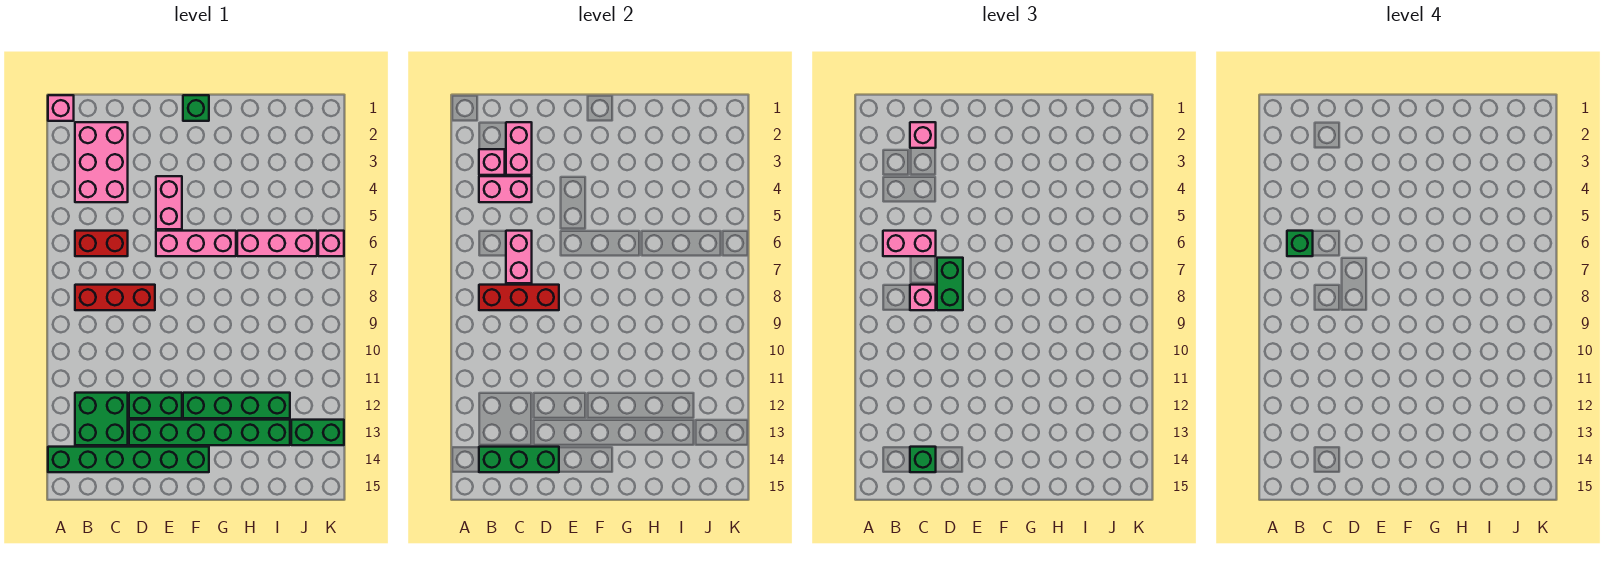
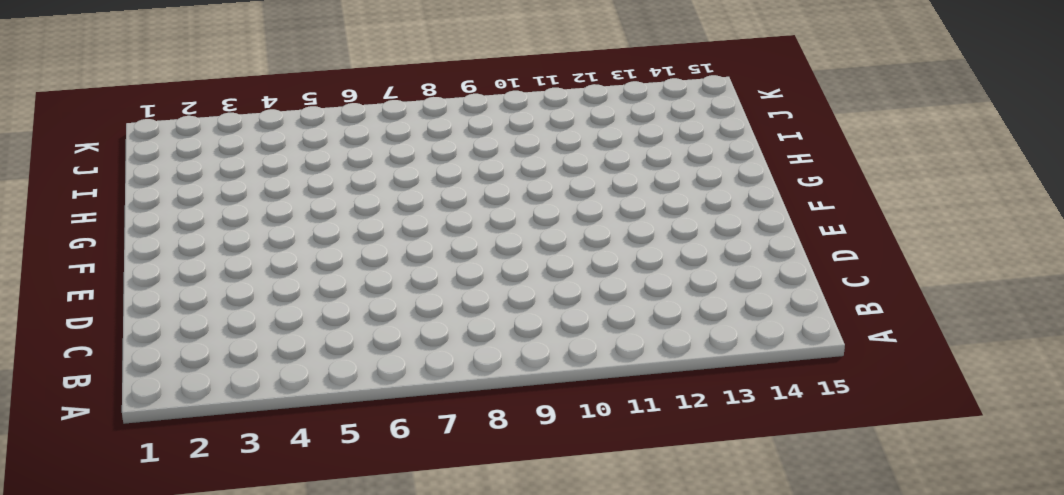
none -> pink 1x1 brick [48,95,74,121]
none -> green 1x6 brick [48,447,209,472]
none -> pink 2x3 brick [75,122,128,202]

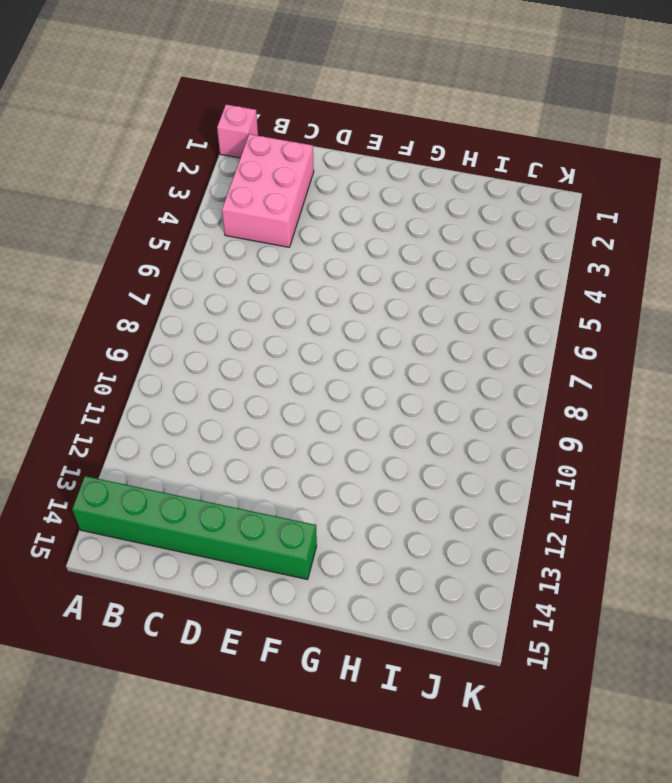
none -> red 1x2 brick [75,231,128,256]
none -> red 1x3 brick [75,285,155,310]
none -> green 2x2 brick [75,393,128,445]

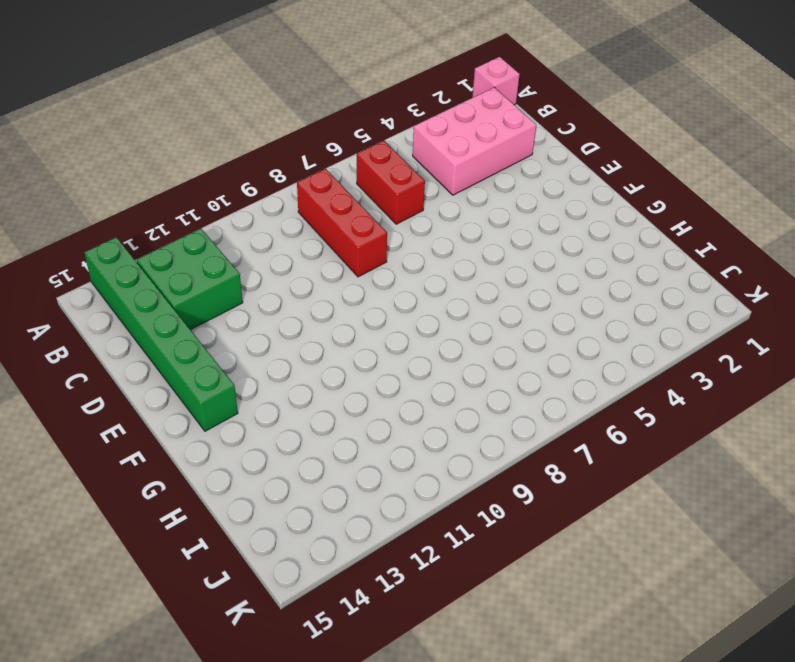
none -> green 1x2 brick [129,393,182,418]
none -> green 1x6 brick [129,420,290,445]
none -> pink 1x2 brick [156,176,182,229]

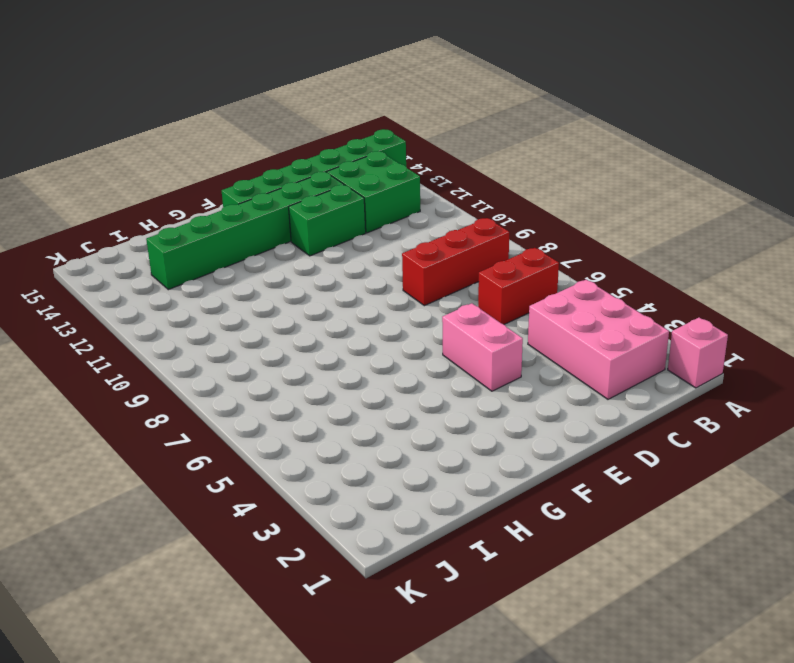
none -> pink 1x3 brick [156,231,236,256]
none -> green 1x1 brick [183,95,209,121]
none -> green 1x4 brick [183,393,290,418]

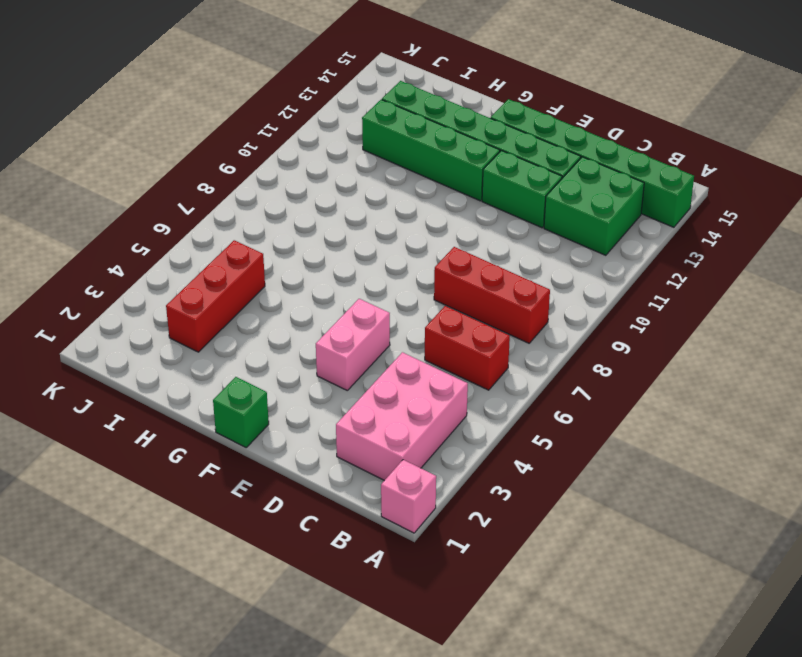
red 1x3 brick [166,240,265,352] -> red 1x3 brick turned to [479,285,559,310]
none -> pink 1x3 brick [156,231,236,256]
none -> pink 1x3 brick [237,231,317,256]
none -> green 1x2 brick [291,420,344,445]

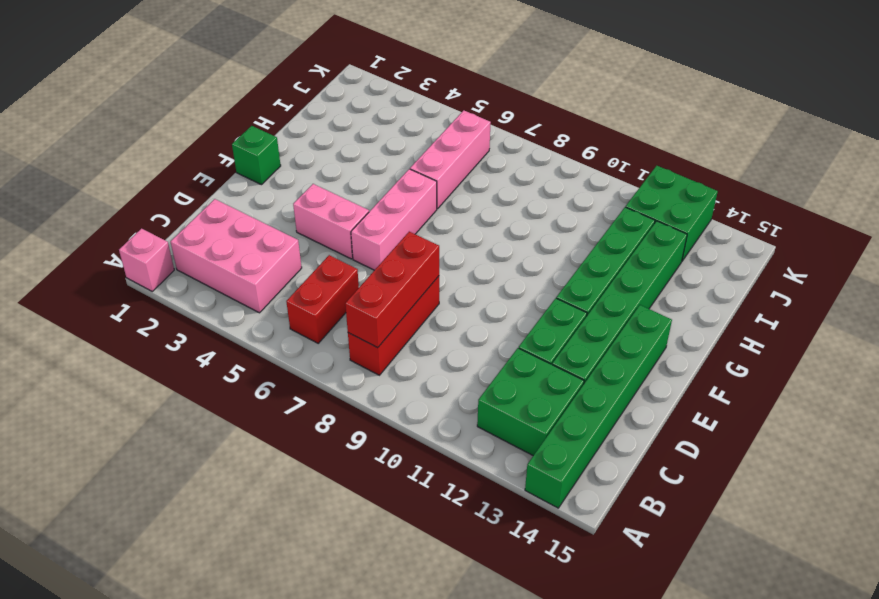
green 2x2 brick [626,166,718,261] -> green 1x2 brick [291,420,344,445]
none -> pink 1x1 brick [318,231,344,256]
none -> pink 1x1 brick [479,149,505,175]
none -> pink 1x2 brick [479,176,532,202]

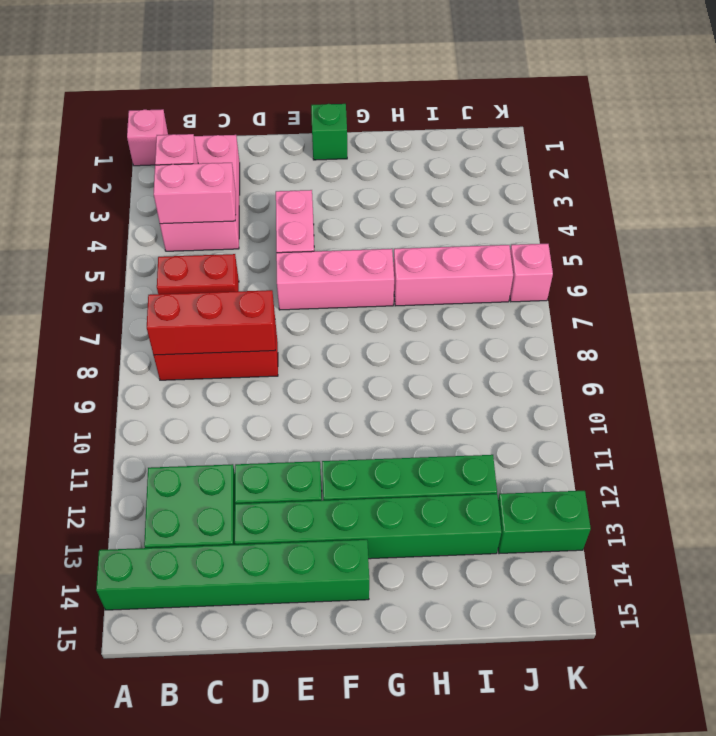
none -> green 1x3 brick [479,447,559,472]
none -> pink 1x2 brick [506,122,532,175]
none -> pink 1x2 brick [506,231,532,283]

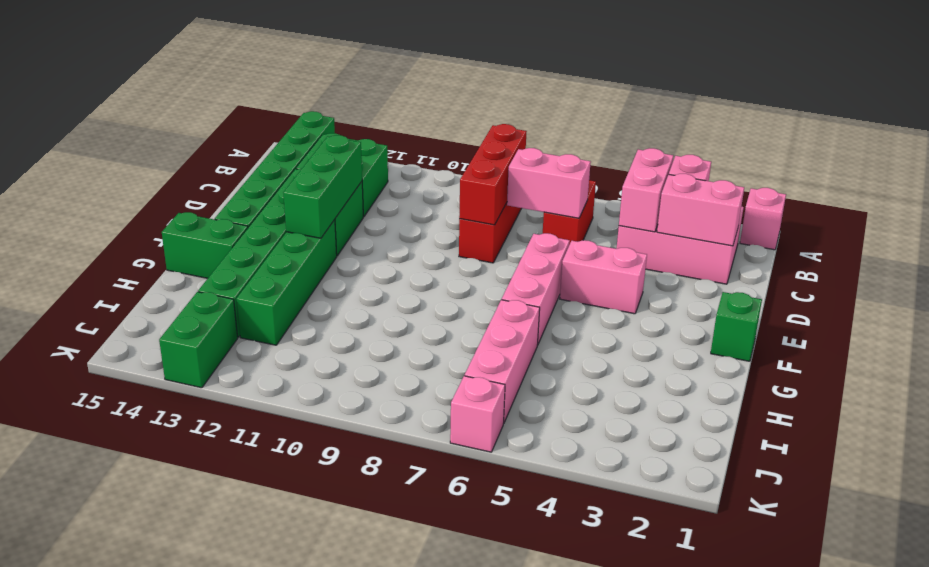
green 1x3 brick [283,135,362,238] -> green 1x3 brick moved to [479,447,559,472]
green 1x2 brick [162,212,248,278] -> green 1x2 brick moved to [937,258,963,310]
none -> pink 1x2 brick [883,231,936,256]
none -> pink 1x1 brick [910,122,936,148]
none -> pink 1x1 brick [910,285,936,310]

